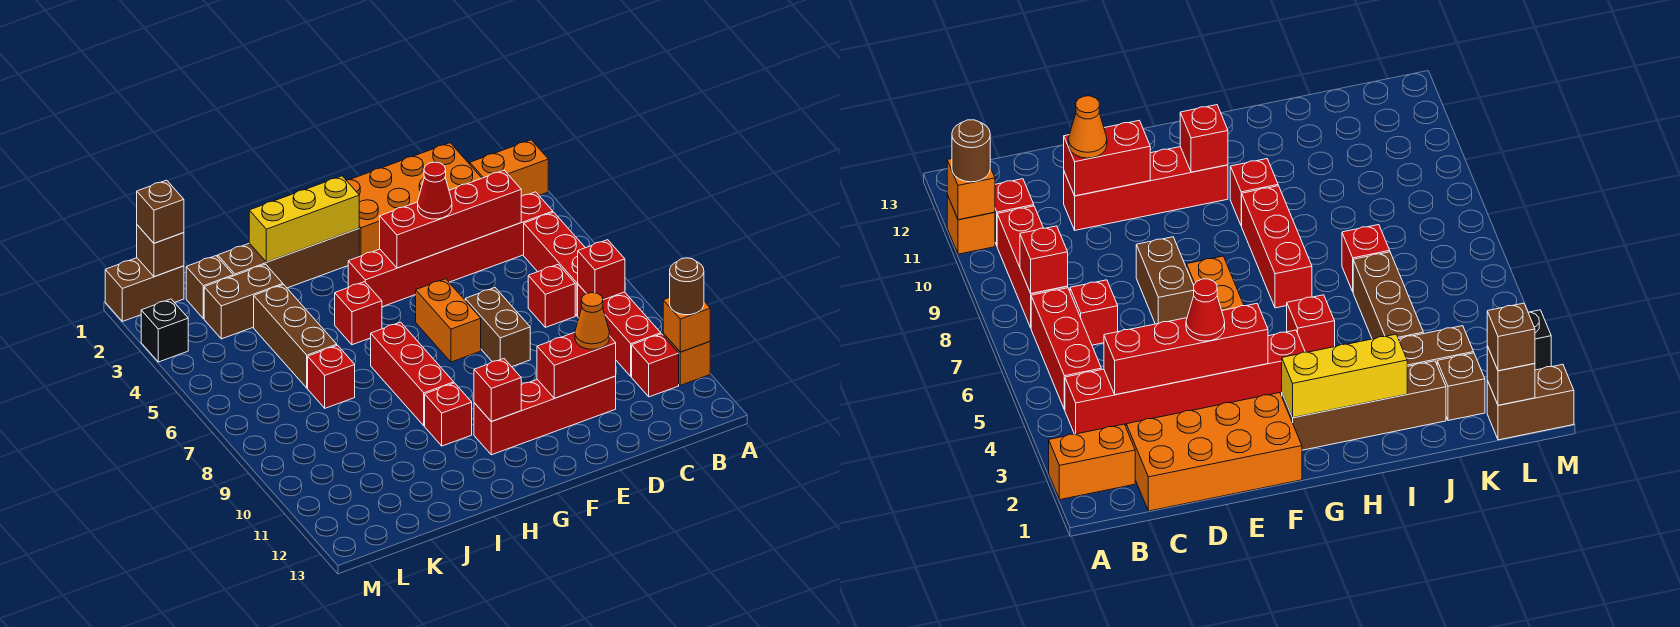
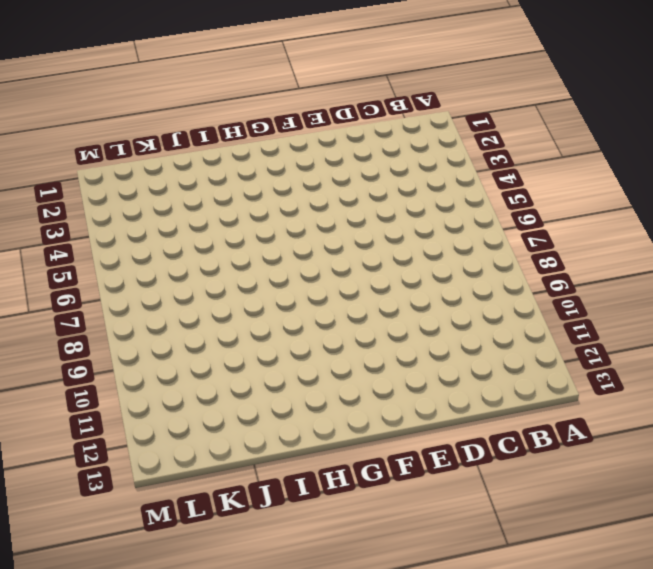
none -> orange 1x2 brick [470,140,548,197]
none -> orange 1x1 brick [663,334,710,385]
none -> red 1x6 brick [348,192,553,307]
none -> red 1x3 brick [524,212,585,316]

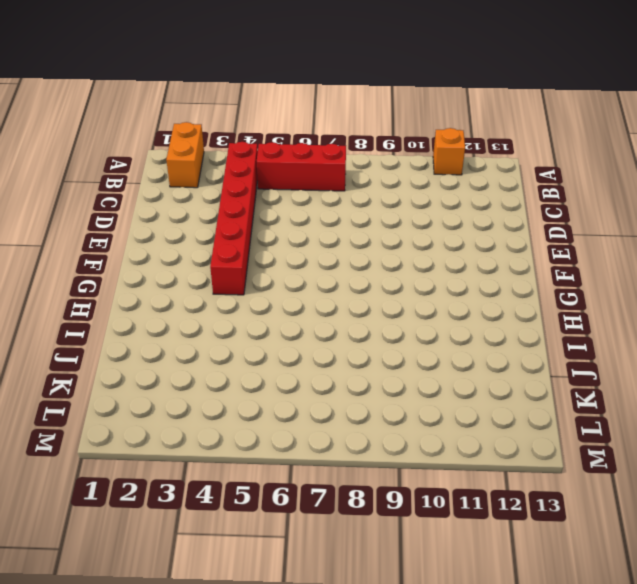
none -> red 1x3 brick [578,285,661,377]
none -> red 1x1 brick [632,334,679,397]
none -> orange 2x4 brick [346,143,481,256]
none -> red 1x1 brick [528,265,575,327]

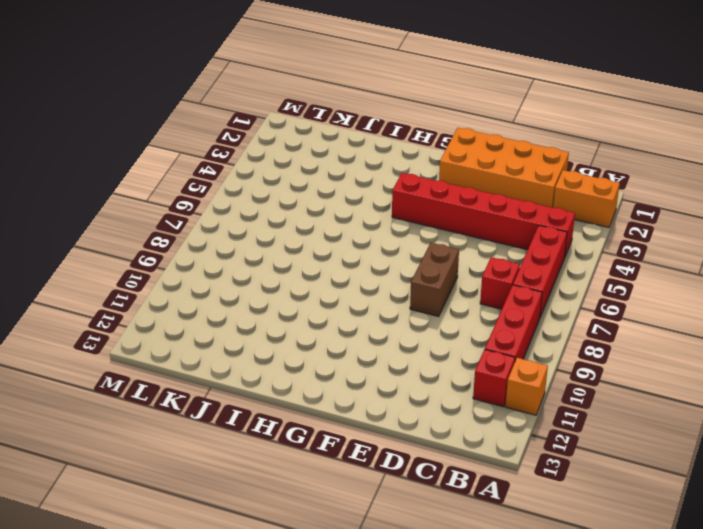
none -> red 1x4 brick [474,376,616,455]
none -> orange 1x2 brick [416,279,481,362]
none -> brown 1x4 brick [218,229,359,288]
none -> red 1x1 brick [335,282,382,345]

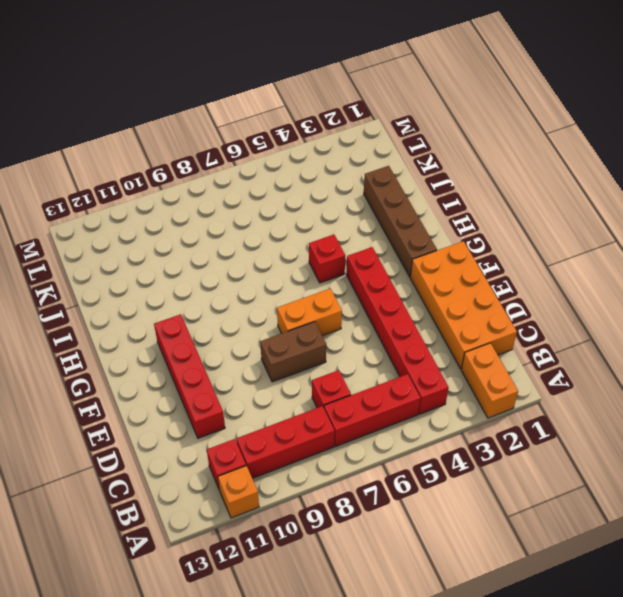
none -> red 1x3 brick [371,322,454,426]
none -> red 1x1 brick [425,383,472,446]
none -> brown 1x2 brick [204,264,283,339]
none -> brown 1x3 brick [254,285,337,388]

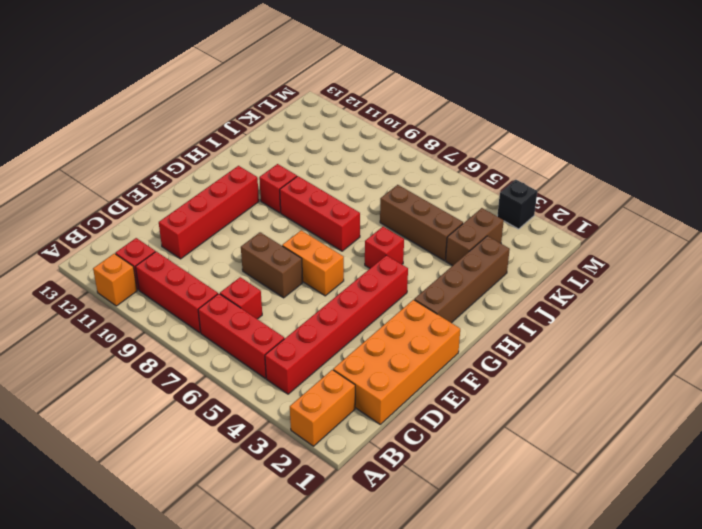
none -> red 1x1 brick [308,345,355,408]
none -> brown 1x1 brick [186,256,233,319]
none -> brown 1x2 brick [105,258,184,321]
none -> orange 1x1 brick [663,298,710,352]

